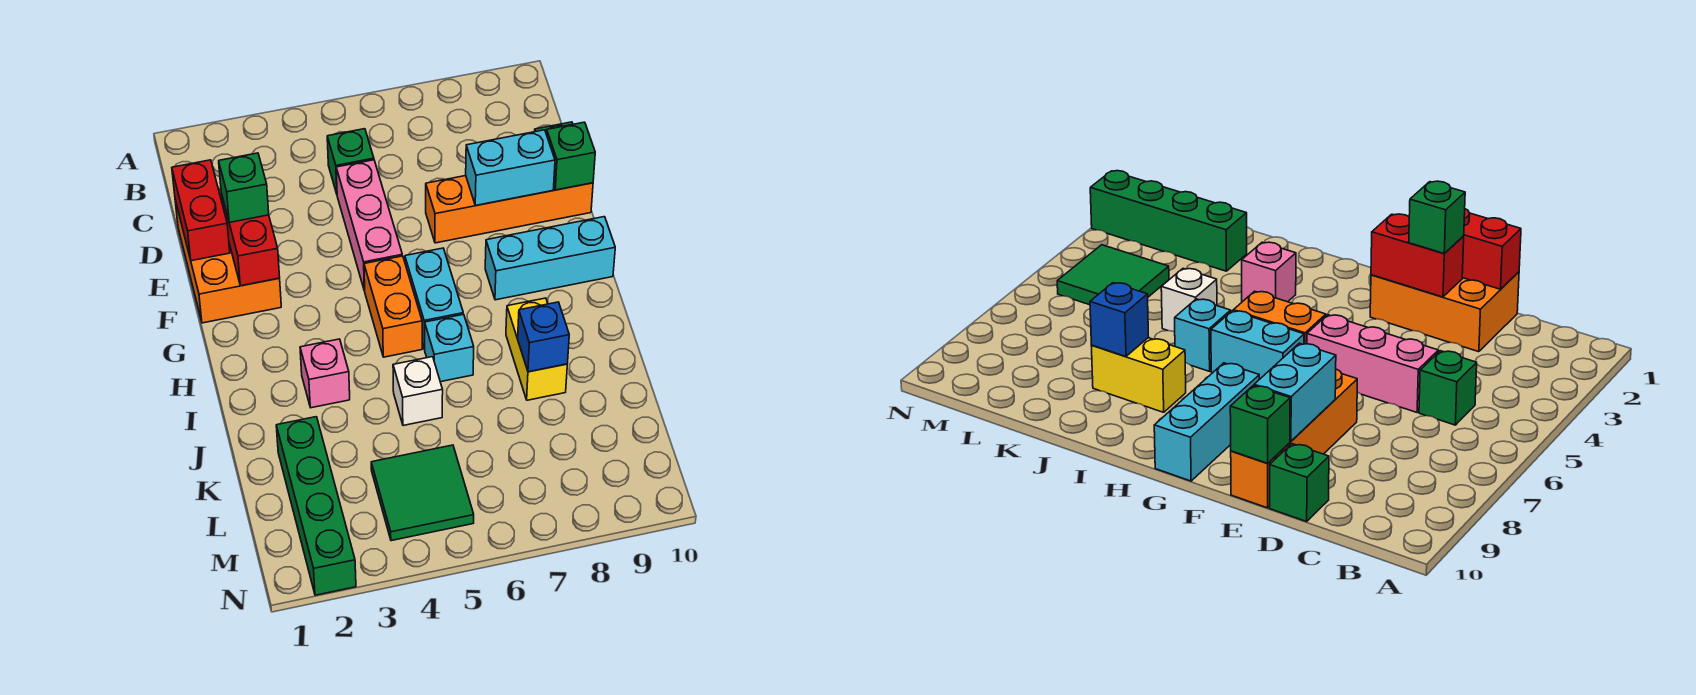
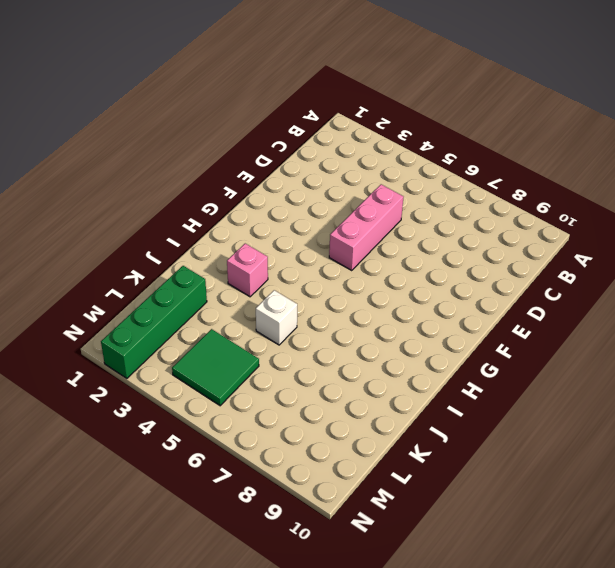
none -> green 1x1 brick [327,129,374,194]
none -> orange 2x3 brick [175,189,281,323]
none -> green 1x1 brick [1270,444,1329,521]

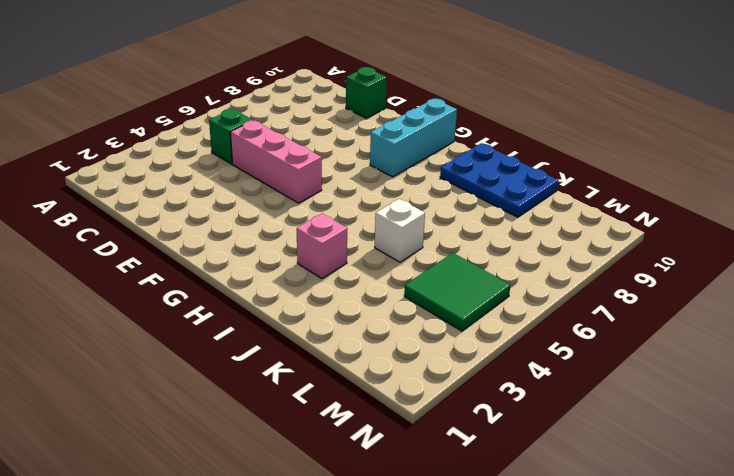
blue 2x3 plate [440,144,558,217] -> none
none -> orange 2x3 brick [175,189,281,323]
none -> orange 1x4 brick [426,176,593,243]
none -> orange 1x2 brick [364,256,422,357]

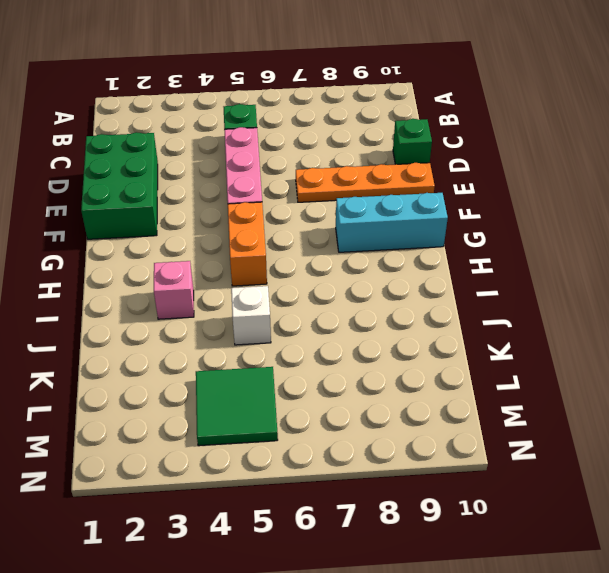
green 2x3 brick [81,132,158,239] -> orange 2x3 brick [175,189,281,323]
orange 1x4 plate [296,163,435,202] -> orange 1x4 brick [426,176,593,243]
none -> cyan 1x2 brick [405,248,463,349]
none -> cyan 1x1 brick [425,314,474,382]
none -> yellow 1x2 brick [506,298,567,400]

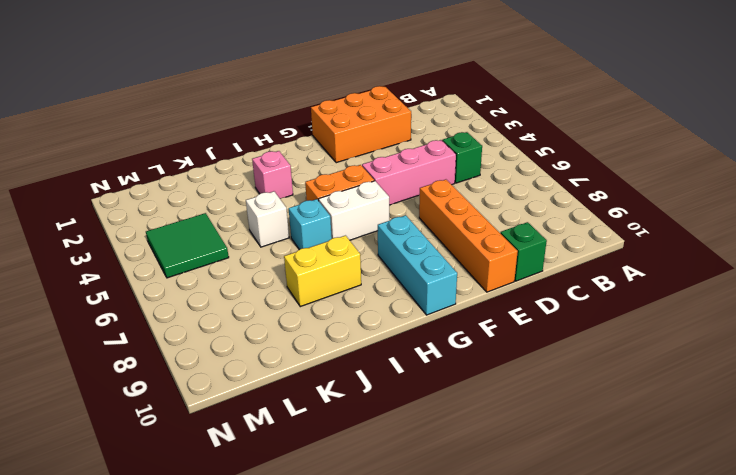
white 1x2 brick [319,181,389,240] -> cyan 1x2 brick [405,248,463,349]
none -> green 1x4 brick [276,417,356,595]
none -> red 1x2 brick [172,160,230,261]
none -> red 1x2 brick [221,193,280,286]

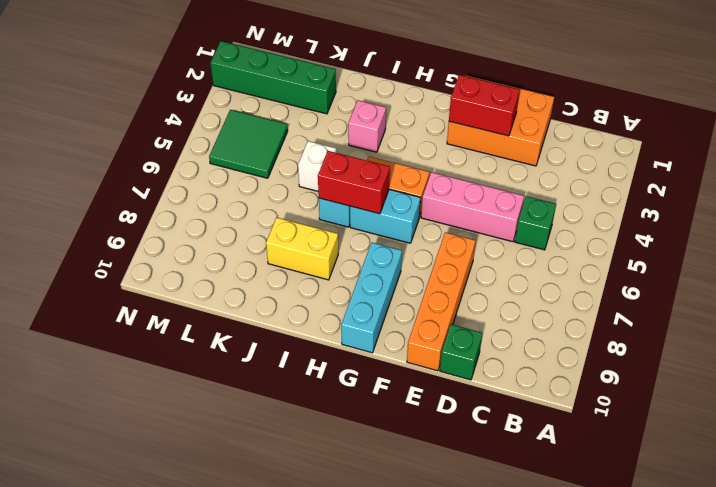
red 1x2 brick [318,151,390,214] -> red 1x2 brick moved to [172,160,230,261]
none -> cyan 1x2 brick [466,130,555,205]
none -> green 1x1 brick [547,122,595,190]
none -> blue 1x1 brick [518,302,569,372]

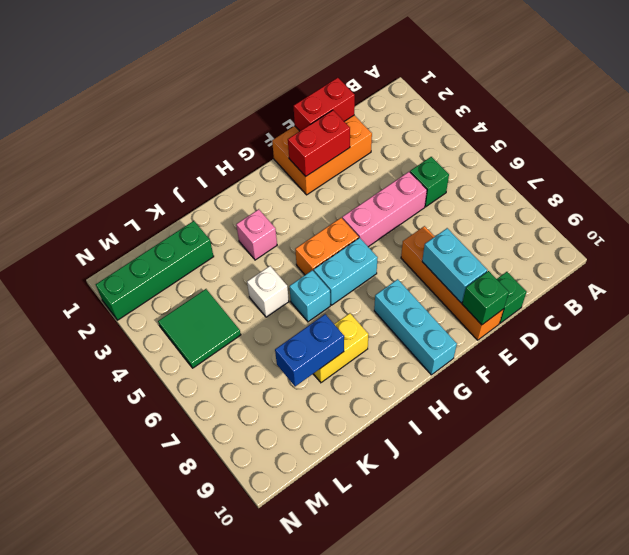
blue 1x2 brick [275,314,344,386] -> blue 1x1 brick [518,302,569,372]
none -> green 1x1 brick [219,153,269,222]

